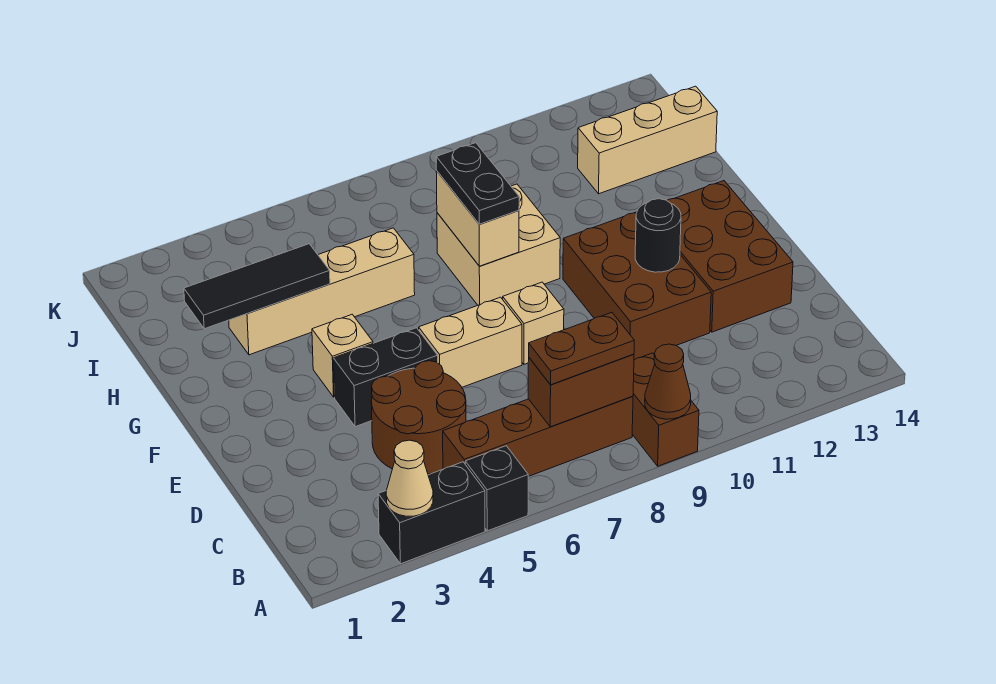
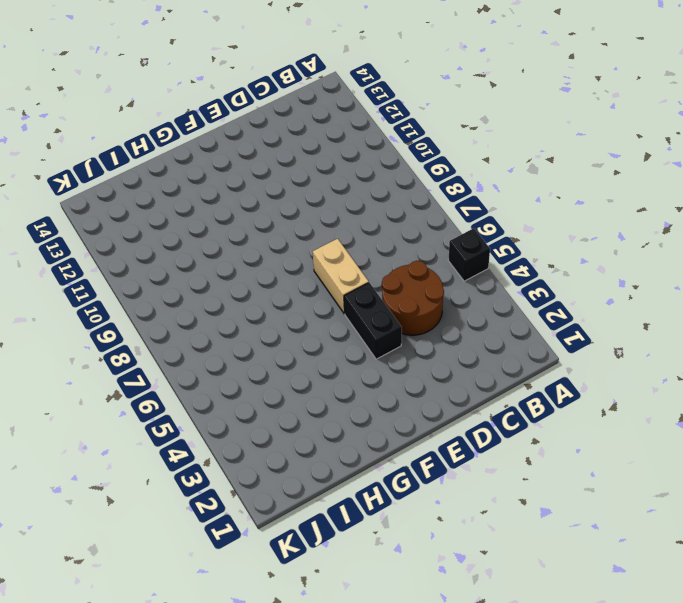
none -> black 1x2 brick [378,462,485,564]
none -> brown 1x2 brick [632,353,699,466]
none -> brown 1x4 brick [443,396,633,476]

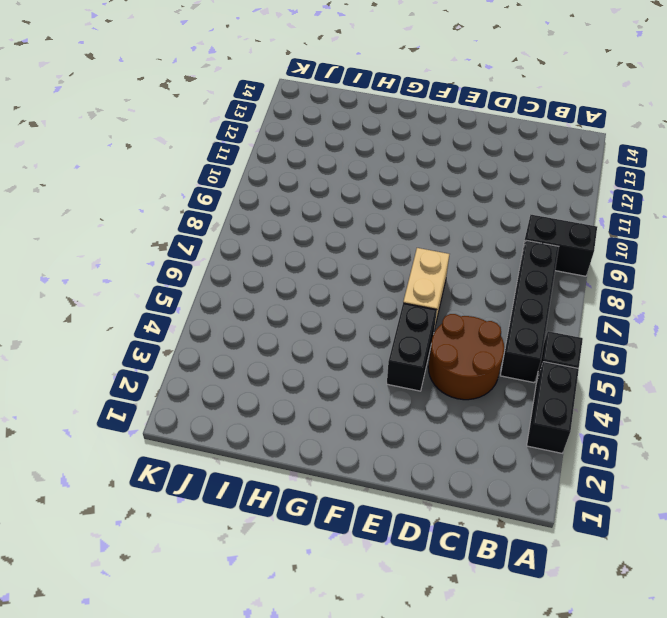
black 1x2 brick [521,215,597,276] -> brown 1x2 brick [632,353,699,466]
black 1x4 brick [500,240,559,383] -> brown 1x4 brick [443,396,633,476]
none -> brown 2x3 brick [563,212,711,360]
none -> brown 2x3 brick [667,181,793,332]
none -> tan 1x1 brick [503,282,564,364]

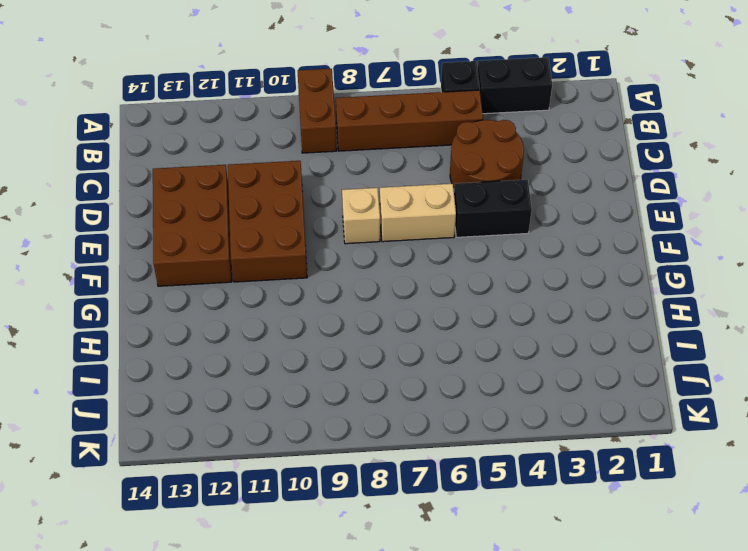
none -> tan 1x1 brick [312,314,373,397]
none -> tan 2x2 brick [437,184,560,305]
none -> tan 1x4 brick [229,228,415,355]

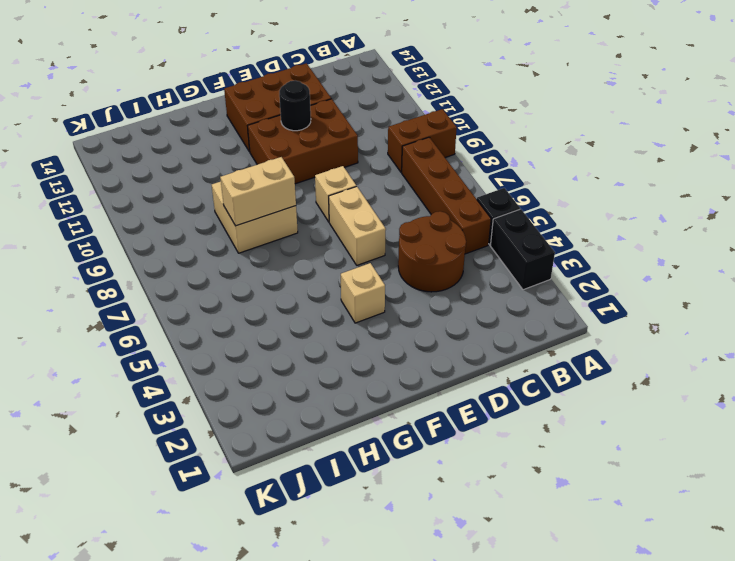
none -> black 1x2 brick [333,328,438,427]
none -> tan 1x4 brick [229,228,415,355]
none -> tan 1x3 brick [578,86,717,194]

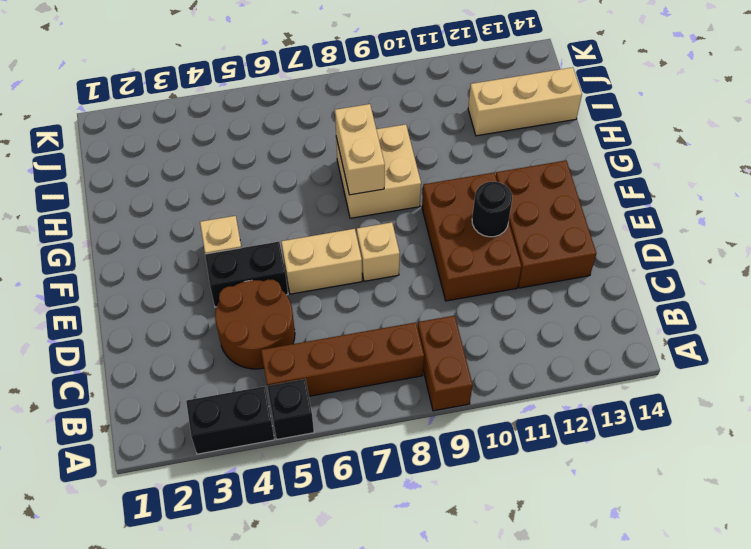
none -> tan 1x4 brick [229,228,415,355]
none -> tan 1x1 cone [386,440,433,516]
none -> brown 1x1 cone [645,344,691,419]

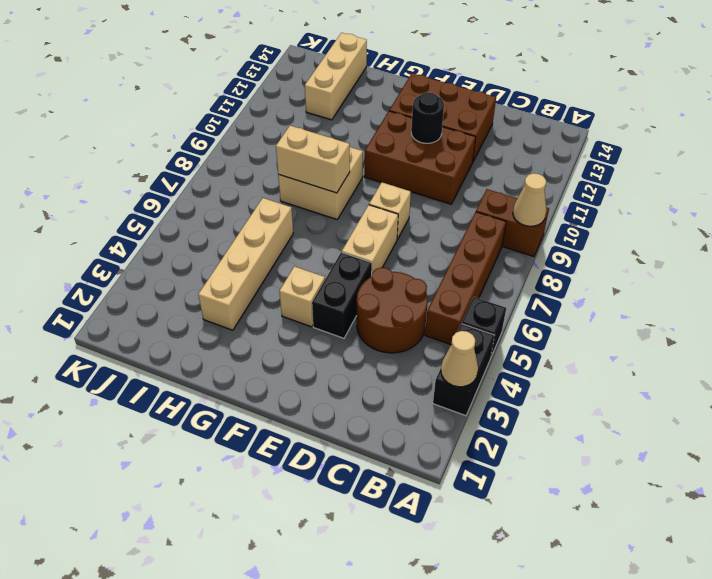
tan 1x1 cone [513,173,546,226] -> brown 1x1 cone [645,344,691,419]
none -> brown 1x2 brick [528,354,634,427]
none -> black 1x3 tile [184,244,330,329]
none -> brown 1x2 plate [529,312,634,385]

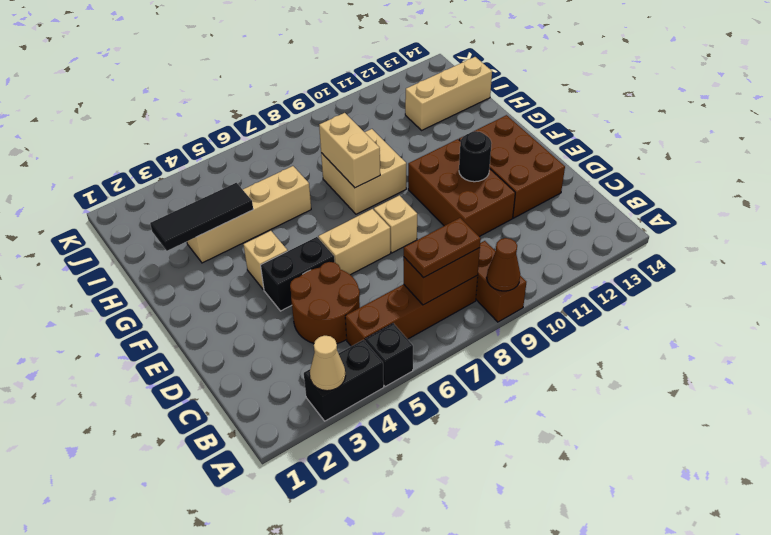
none -> black 1x2 plate [436,143,519,224]

